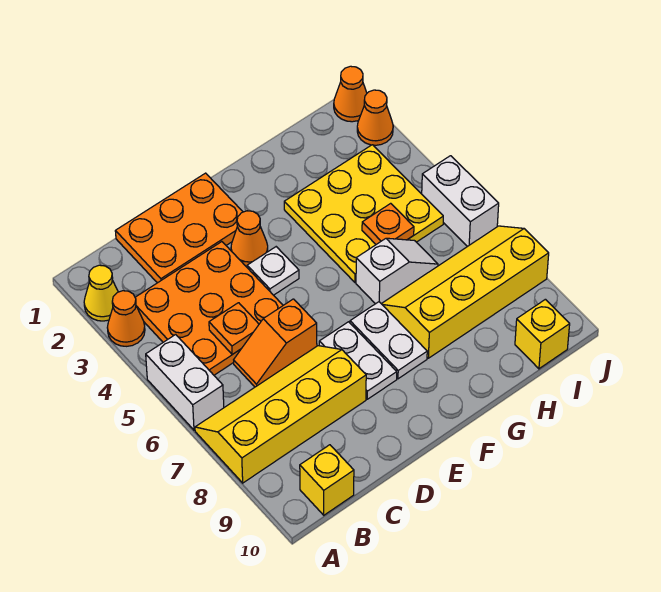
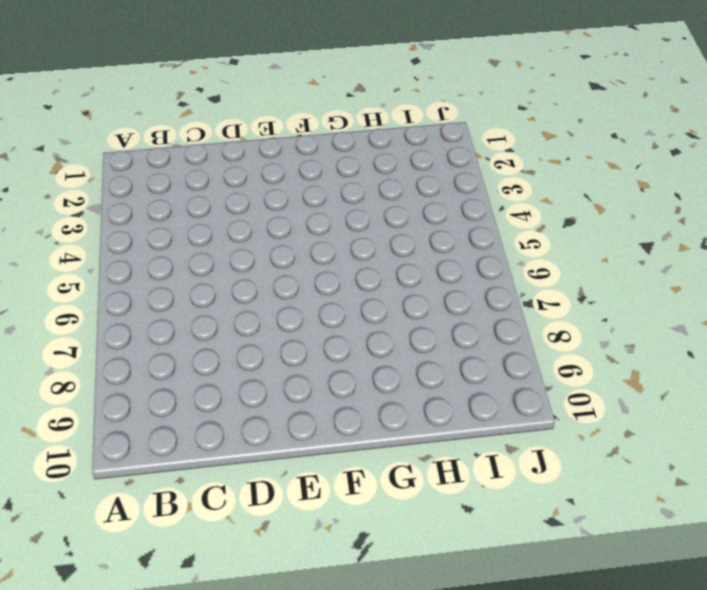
none -> yellow 1x1 cone [84,265,118,321]
none -> orange 1x1 cone [107,291,145,346]
none -> white 1x2 brick [146,335,224,430]

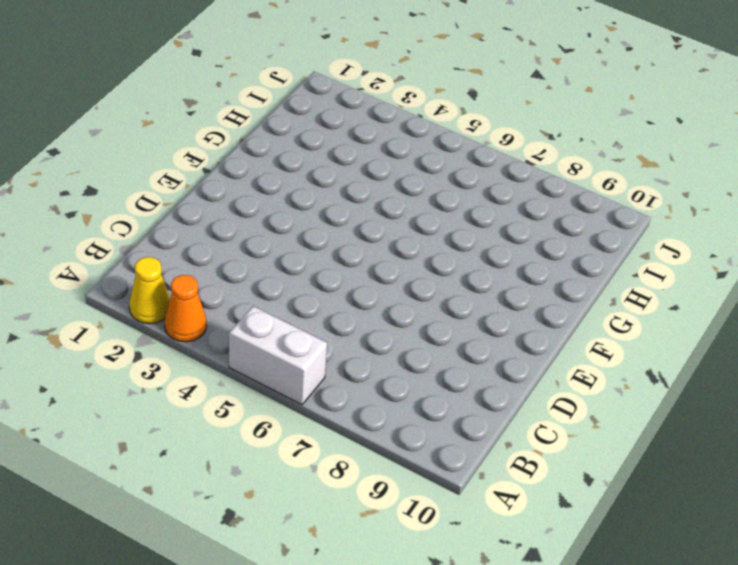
none -> yellow 2x4 slope [195,346,366,483]
none -> orange 3x3 plate [135,242,283,375]
none -> yellow 1x1 brick [300,445,354,515]

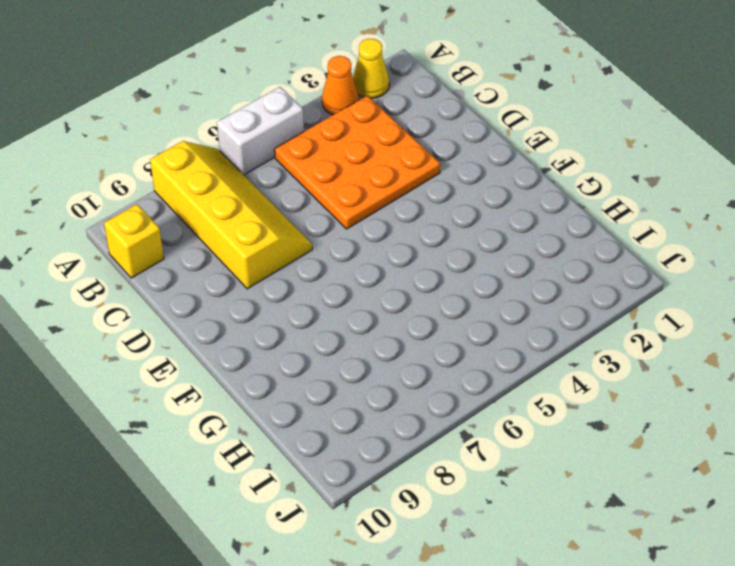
none -> orange 2x3 plate [115,173,243,283]
none -> orange 1x2 slope [234,299,317,387]
none -> orange 1x1 cone [231,211,268,266]

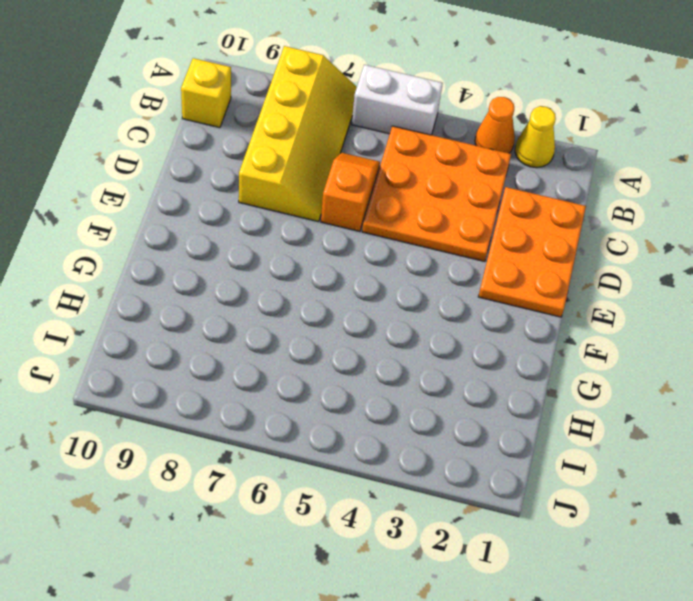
none -> orange 1x1 cone [231,211,268,266]
none -> white 1x1 plate [247,247,299,295]
none -> white 1x2 plate [319,322,397,399]

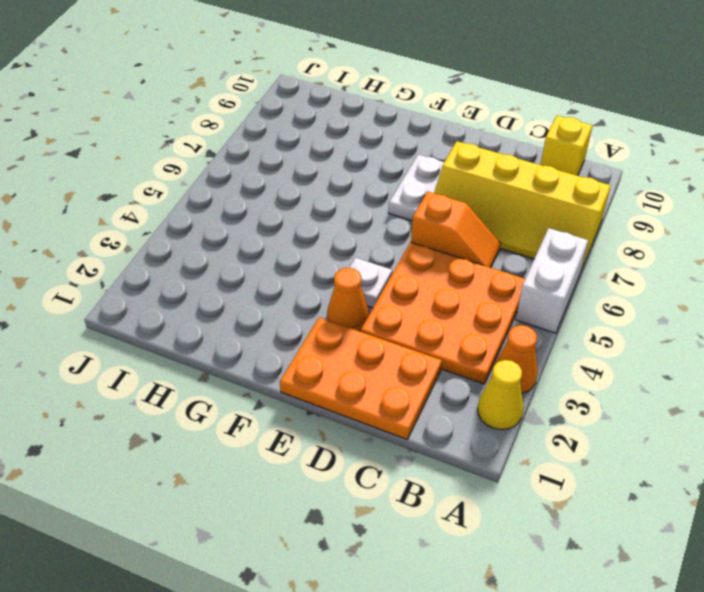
none -> white 1x2 plate [350,302,427,379]
none -> yellow 3x3 plate [284,145,443,282]
none -> white 1x2 slope [356,238,438,304]

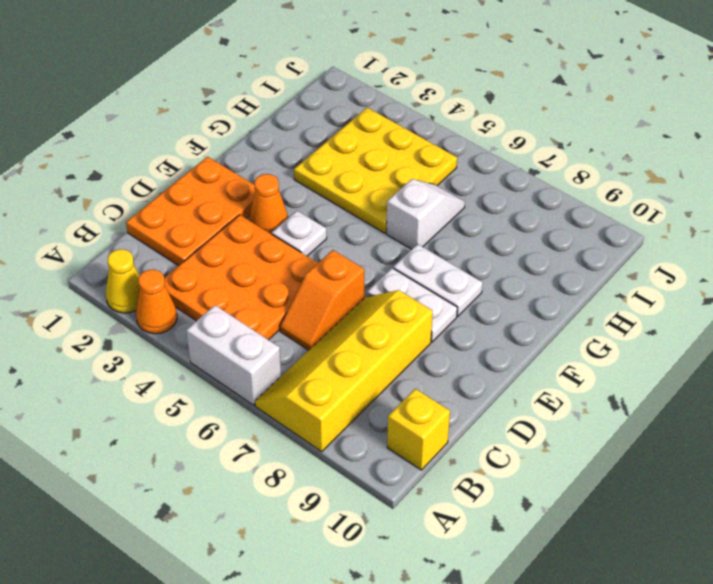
none -> yellow 2x4 slope [382,226,549,358]
none -> yellow 1x1 brick [515,299,570,369]
none -> orange 1x1 cone [334,66,367,122]

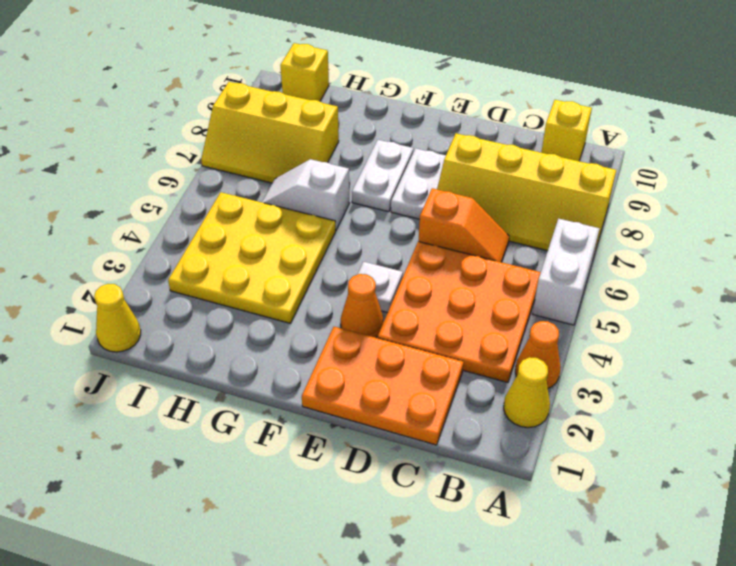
yellow 2x3 slope [201,82,339,183] -> yellow 2x4 slope [382,226,549,358]
yellow 1x1 cone [94,284,141,352] -> orange 1x1 cone [334,66,367,122]
none -> orange 1x1 cone [357,90,393,145]
none -> white 1x2 brick [422,156,499,247]
none -> orange 1x1 plate [209,303,259,354]

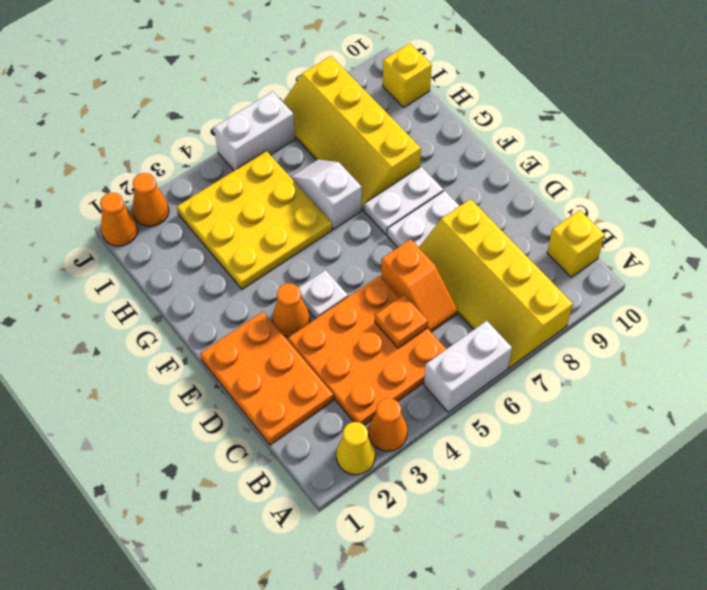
none -> orange 1x1 plate [362,203,414,244]

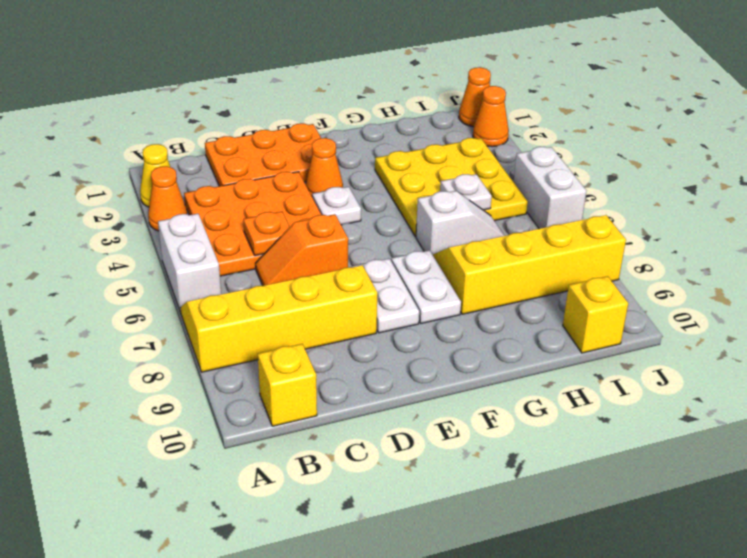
white 1x1 plate [440,174,492,210] -> orange 1x1 plate [362,203,414,244]

